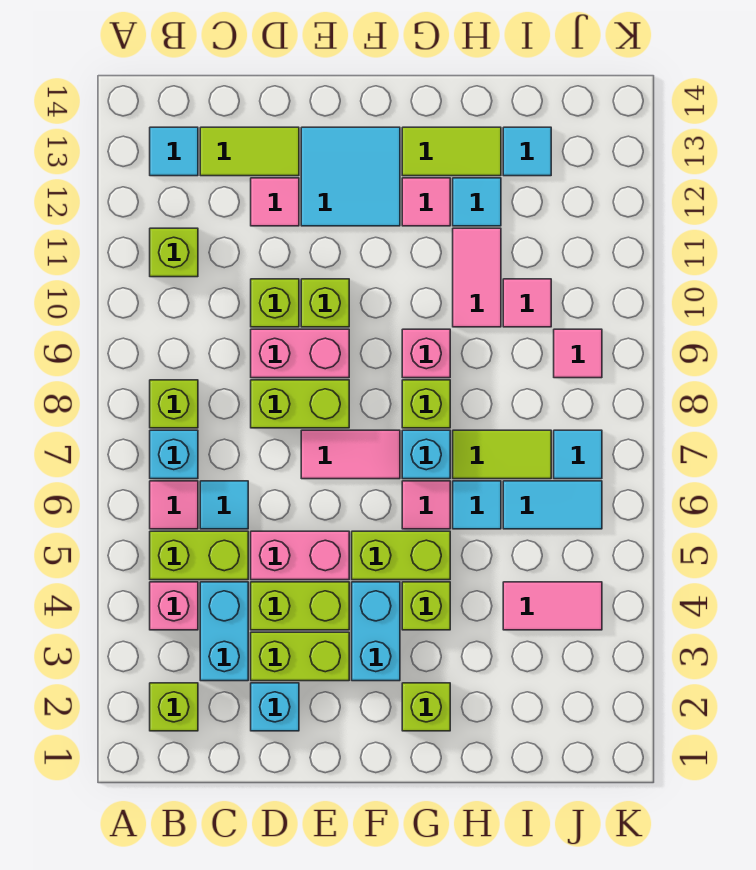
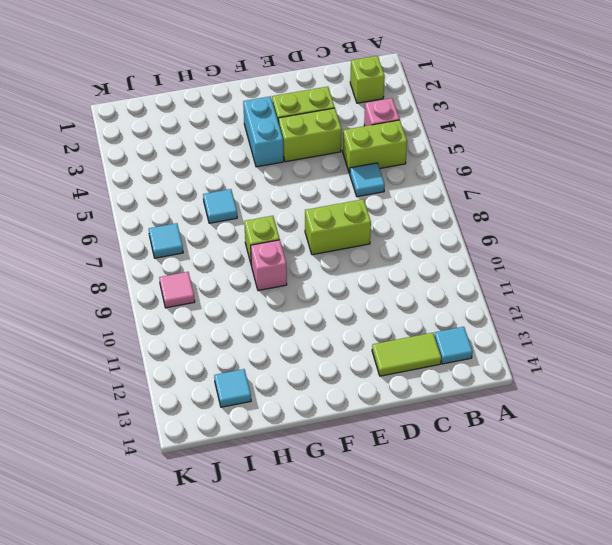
none -> pink 1x1 tile [150,481,198,529]
none -> cyan 1x1 brick [150,430,198,479]
none -> lime 1x1 brick [150,380,198,428]
none -> lime 1x1 brick [150,228,198,277]

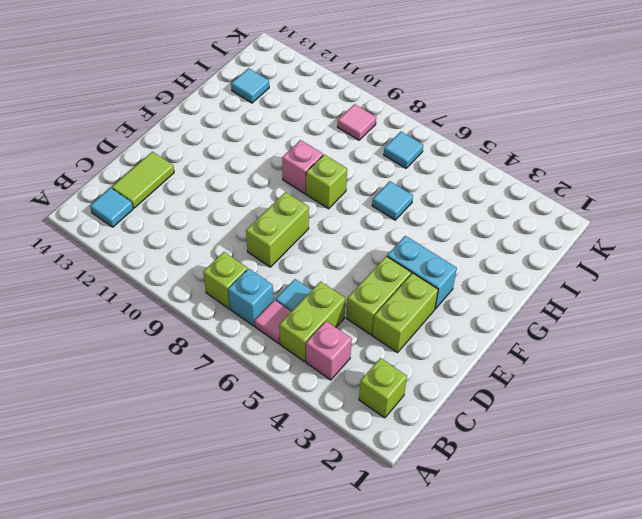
none -> lime 1x1 brick [150,228,198,277]
none -> cyan 1x2 brick [200,582,248,681]
none -> cyan 1x1 brick [251,683,299,731]
none -> pink 1x2 brick [251,531,349,580]

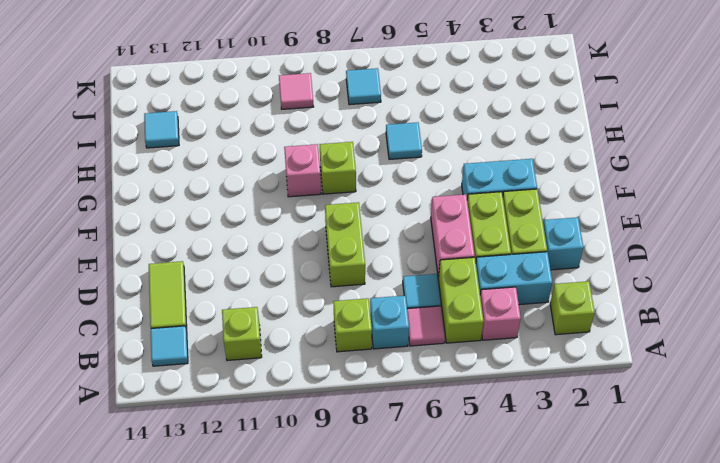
none -> pink 1x2 brick [251,329,349,378]
none -> lime 1x1 brick [251,279,299,327]
none -> pink 1x1 tile [251,178,299,226]
none -> pink 1x2 tile [301,430,400,479]

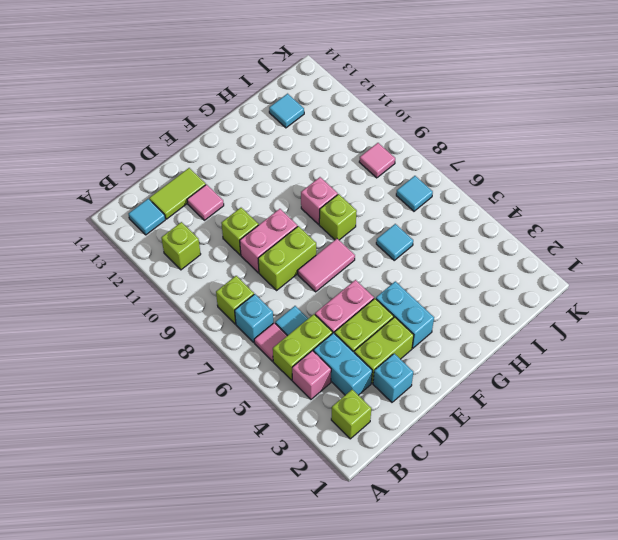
none -> lime 1x1 brick [301,279,349,327]
none -> cyan 2x2 tile [301,127,400,226]
none -> lime 1x2 brick [352,531,450,580]
none -> lime 1x1 brick [402,683,450,731]

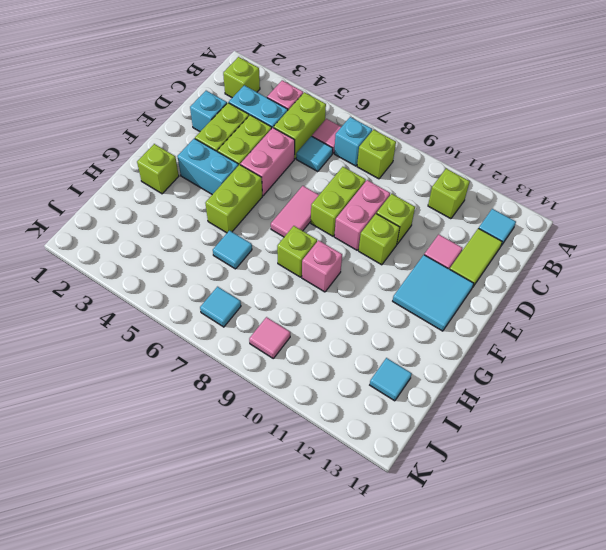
none -> lime 1x1 brick [402,582,450,630]
none -> pink 1x1 tile [402,481,450,529]
none -> cyan 1x1 brick [402,430,450,479]
none -> pink 1x1 tile [402,178,450,226]

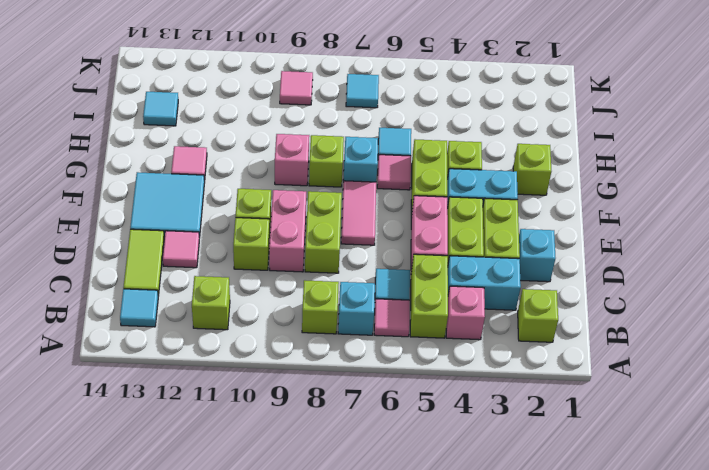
none -> lime 1x2 tile [402,127,501,176]
none -> lime 1x2 tile [453,430,551,479]
none -> pink 1x2 tile [453,228,501,327]
none -> cyan 1x1 tile [453,178,501,226]

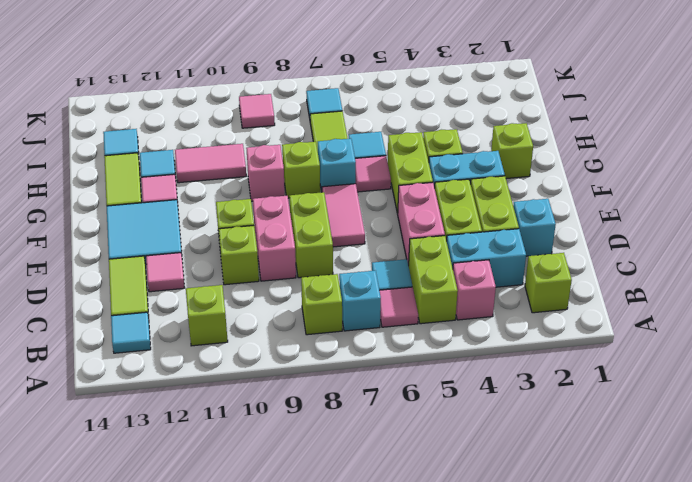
none -> pink 1x2 tile [503,582,602,630]
none -> cyan 1x2 tile [503,481,602,529]
none -> pink 1x1 tile [503,279,551,327]

